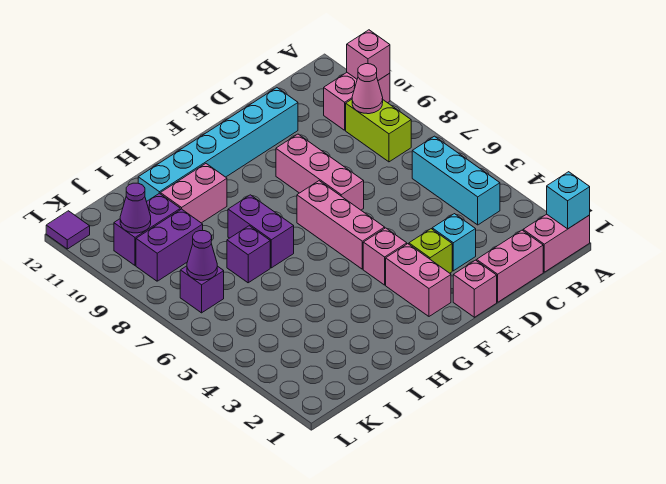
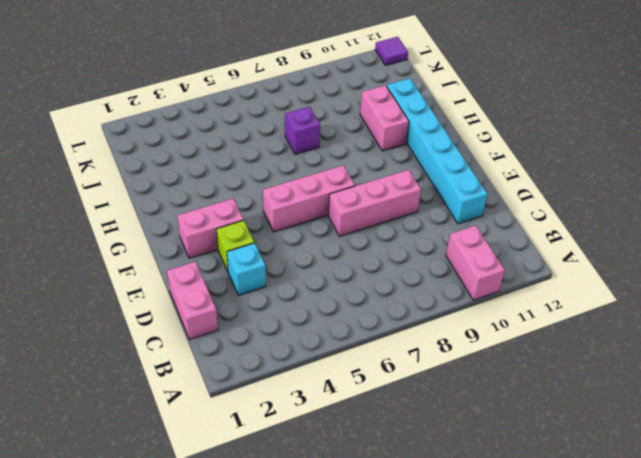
none -> pink 1x2 brick [523,214,590,272]
none -> cyan 1x3 brick [412,136,500,225]
none -> lime 1x2 brick [346,99,411,162]

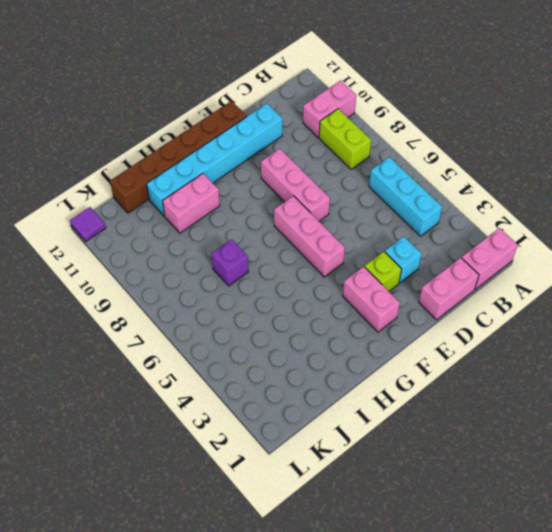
brown 1x6 brick [110,101,247,213] -> none
none -> pink 1x1 brick [453,260,497,317]
none -> pink 1x1 brick [363,228,407,285]
none -> purple 1x2 brick [228,195,294,268]

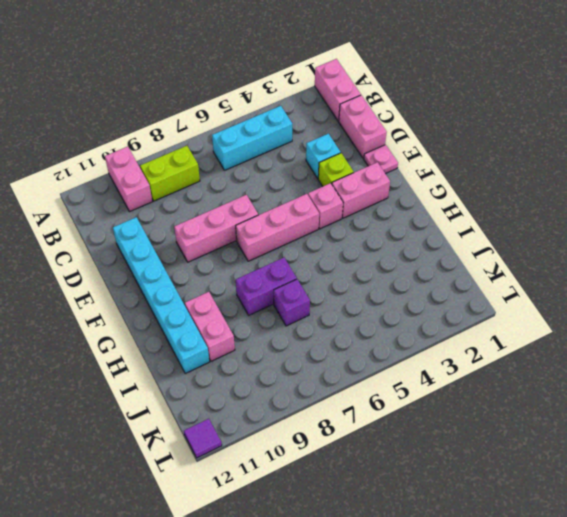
pink 1x1 plate [364,145,398,174] -> pink 1x1 brick [453,260,497,317]
none -> purple 1x2 brick [136,209,203,281]
none -> purple 1x2 brick [114,193,180,265]
none -> purple 1x1 brick [180,266,224,313]

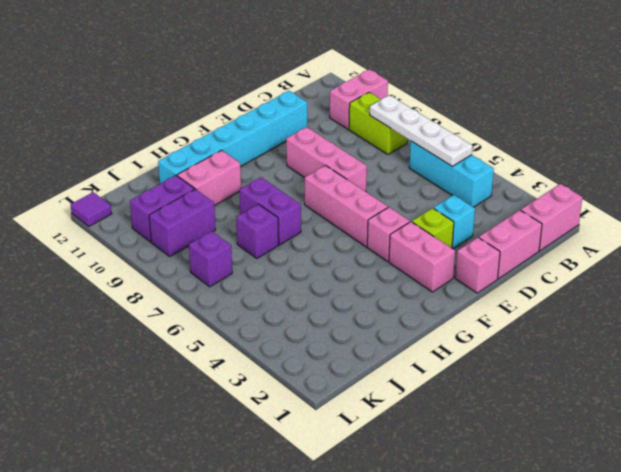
white 1x4 plate [370,95,473,166] -> none
none -> cyan 1x1 brick [547,172,590,229]
none -> pink 1x1 brick [347,30,390,80]
none -> pink 1x1 cone [352,64,383,114]

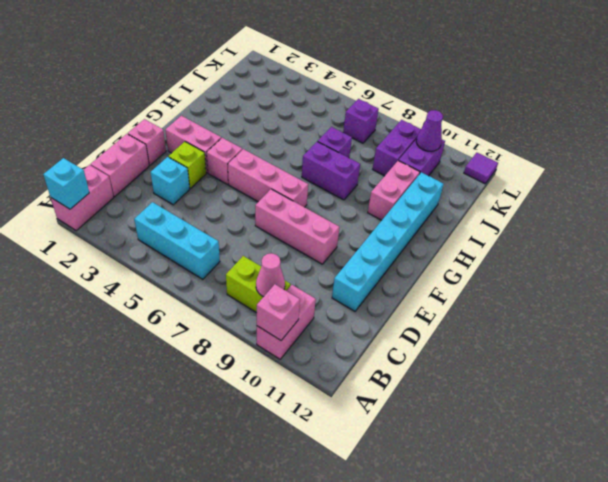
none -> purple 1x1 cone [187,231,217,280]

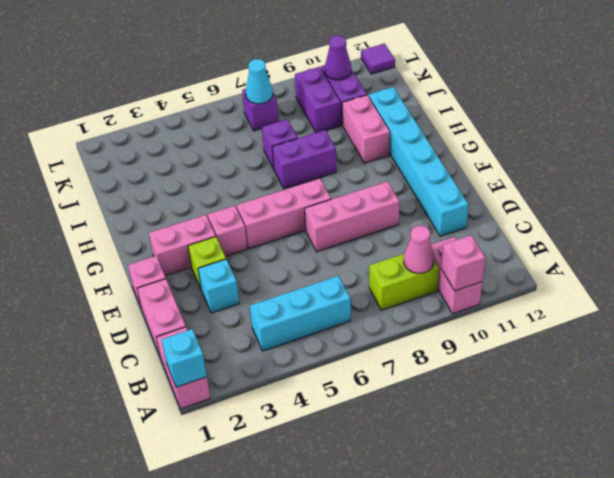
cyan 1x1 cone [246,59,273,104] -> purple 1x1 cone [187,231,217,280]

